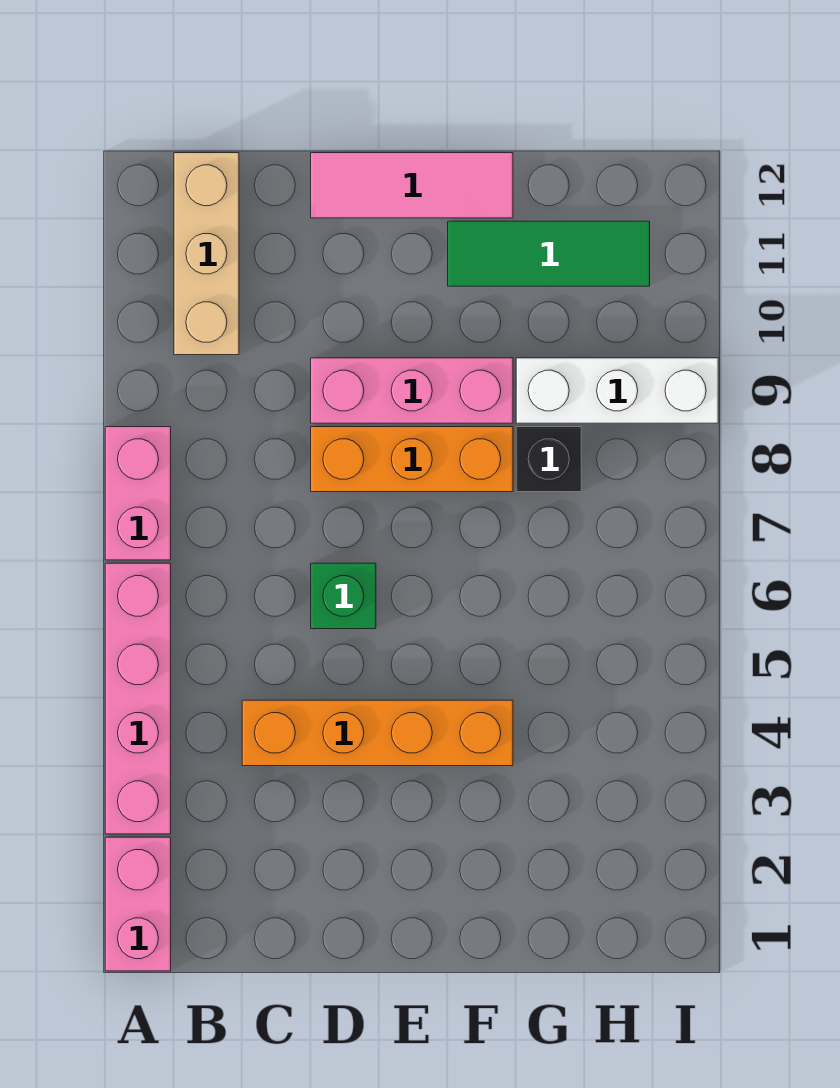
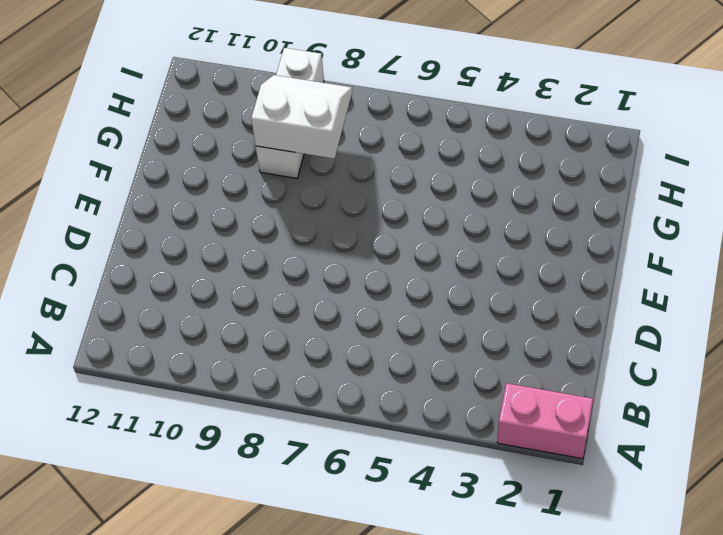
white 2x2 slope [251,75,352,159] -> none
none -> pink 1x4 brick [105,563,171,834]
none -> pink 1x2 brick [105,427,171,560]
none -> tan 1x3 brick [174,153,239,355]

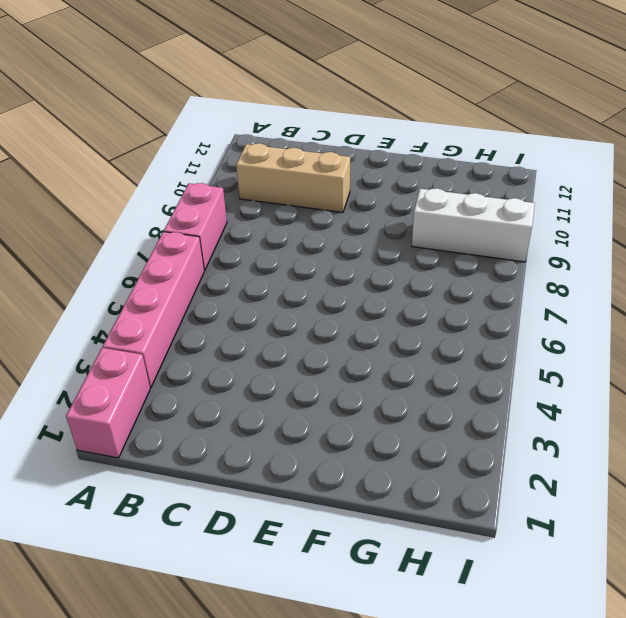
tan 1x3 brick [236,143,350,213] -> tan 1x3 brick turned to [174,153,239,355]
none -> orange 1x4 brick [242,700,513,766]
none -> green 1x1 brick [311,563,376,629]
none -> orange 1x3 brick [311,427,513,492]

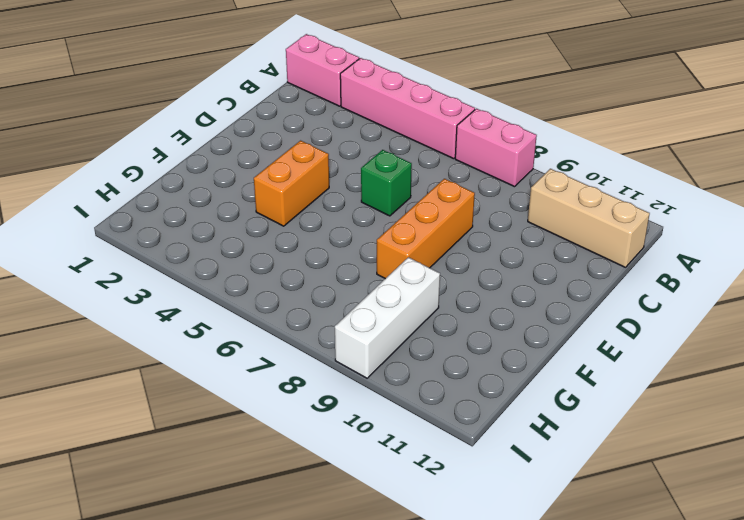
orange 1x2 brick [254,141,329,226] -> orange 1x4 brick [242,700,513,766]
none -> pink 1x3 brick [311,358,513,423]
none -> pink 1x3 tile [311,153,513,218]
none -> green 1x3 tile [448,221,650,286]

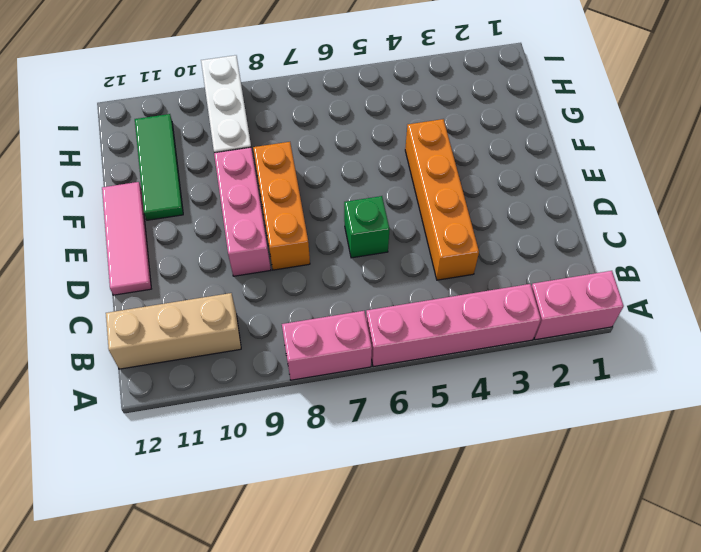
none -> black 1x1 brick [516,427,581,492]

